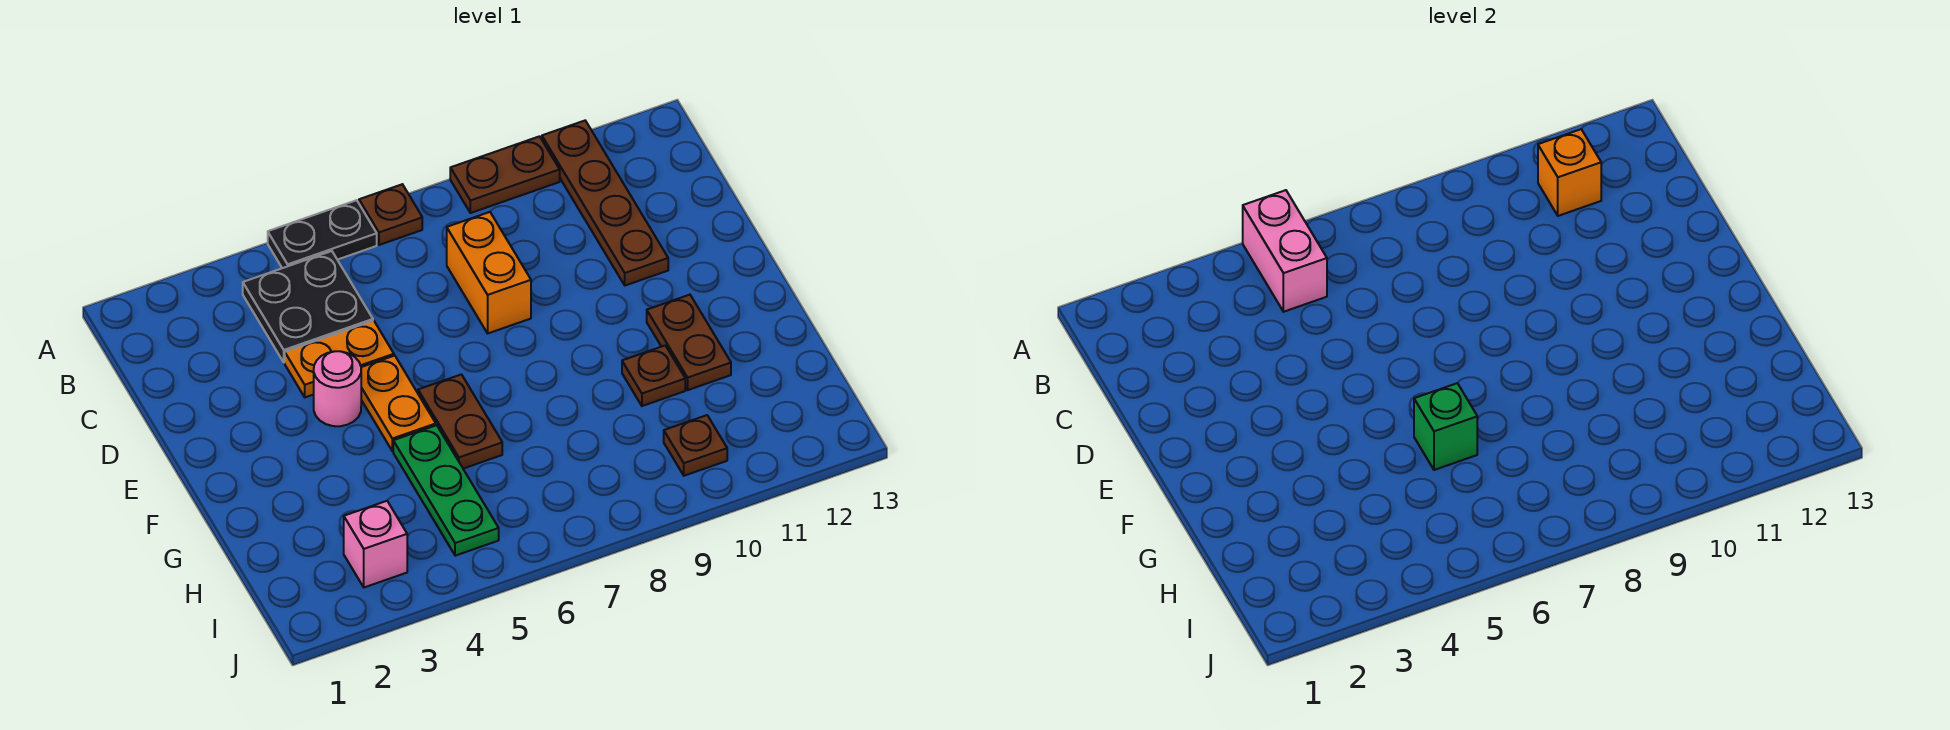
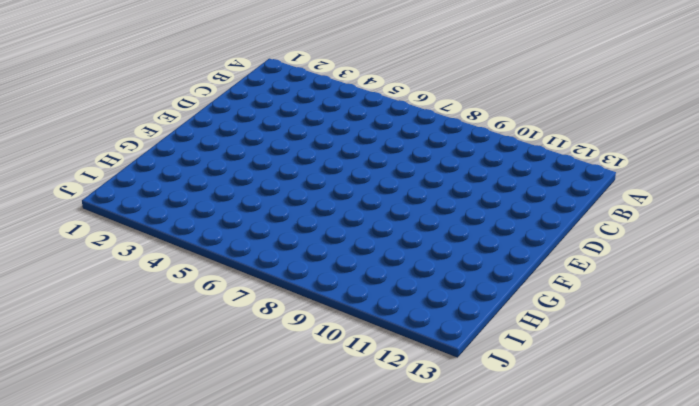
none -> black 1x2 plate [268,200,377,268]
none -> brown 1x1 plate [359,184,422,245]
none -> brown 1x2 plate [450,136,560,213]

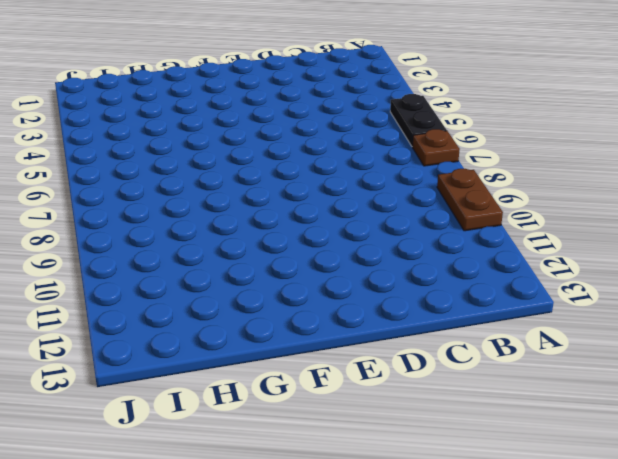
none -> brown 1x4 plate [542,121,668,286]
none -> black 2x2 plate [243,251,373,362]
none -> orange 1x2 brick [447,212,531,333]

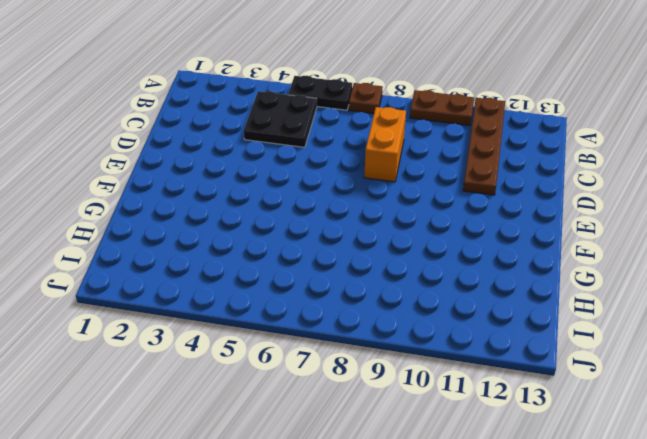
none -> orange 1x2 plate [285,321,394,397]
none -> pink 1x1 round brick [314,351,361,426]
none -> orange 1x2 plate [361,356,436,451]

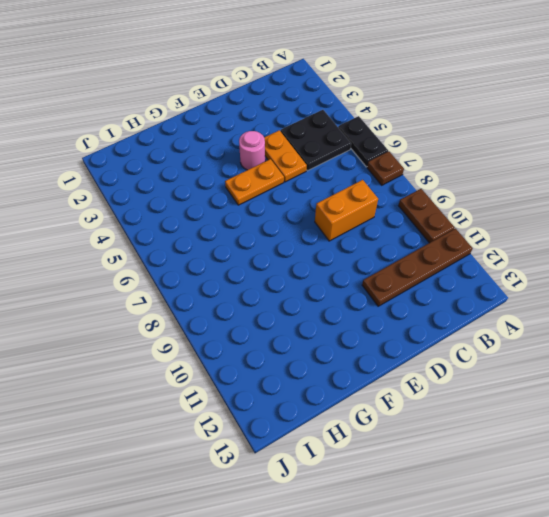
none -> brown 1x2 plate [418,374,502,469]
none -> brown 1x2 plate [647,295,731,390]
none -> green 1x3 plate [393,425,499,556]

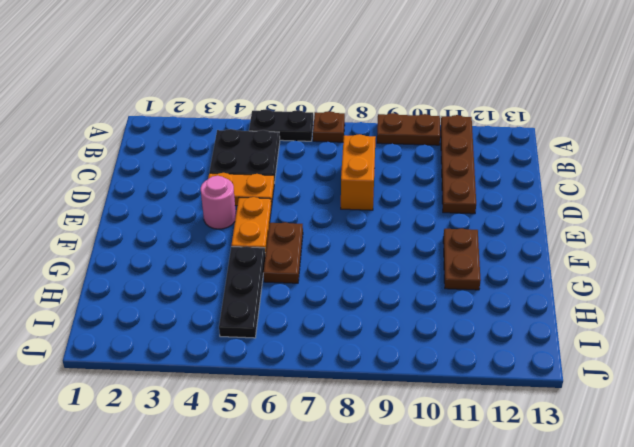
black 1x3 plate [219,246,265,338] -> green 1x3 plate [393,425,499,556]
none -> brown 1x1 plate [622,346,685,406]
none -> pink 1x1 brick [344,501,407,587]
none -> brown 1x1 plate [664,415,727,476]

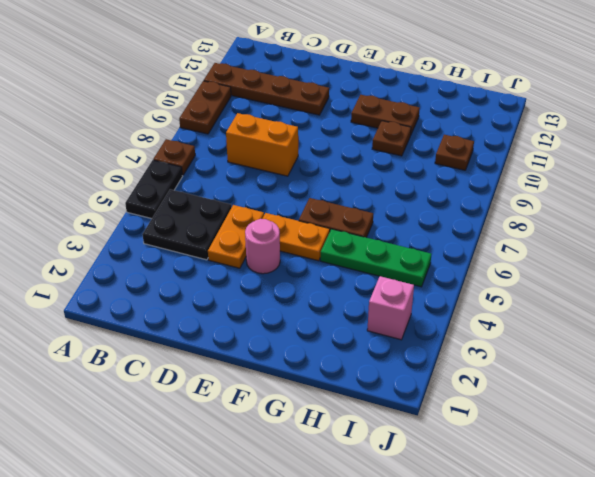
none -> pink 1x2 brick [1243,190,1327,312]
none -> orange 1x1 brick [1538,129,1601,216]
none -> green 1x1 brick [1414,383,1477,470]

